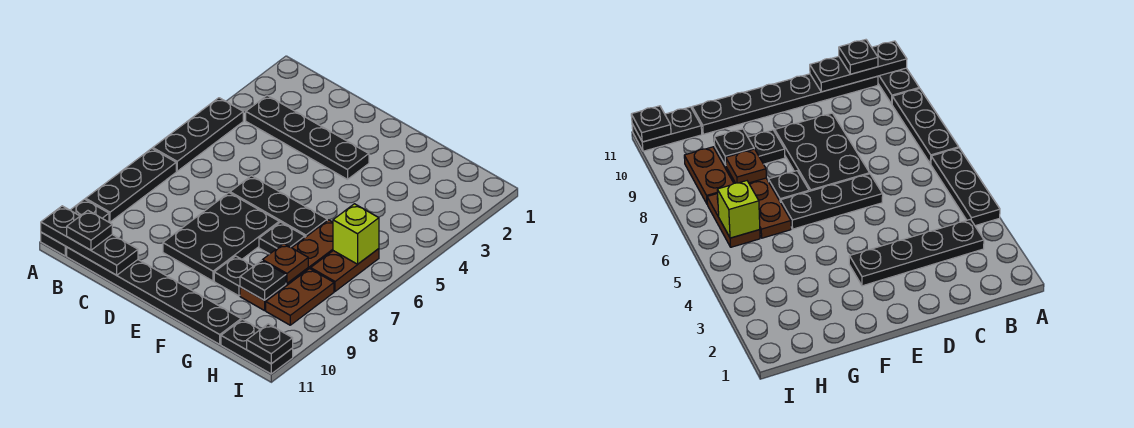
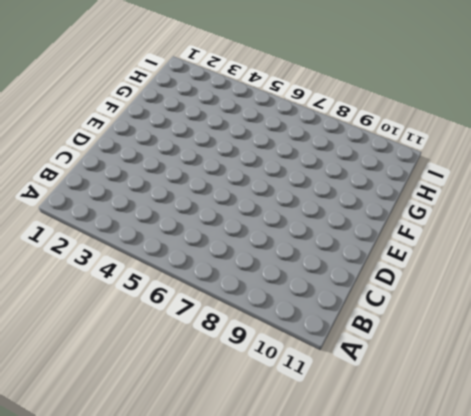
none -> black 1x3 plate [153,98,243,171]
none -> black 1x3 plate [86,148,176,222]
none -> black 1x2 plate [41,199,109,256]

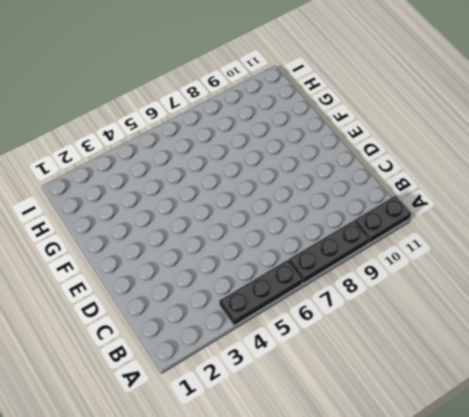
none -> black 1x4 plate [246,96,369,179]
none -> black 1x6 plate [67,247,241,344]
none -> black 1x3 plate [230,176,327,237]

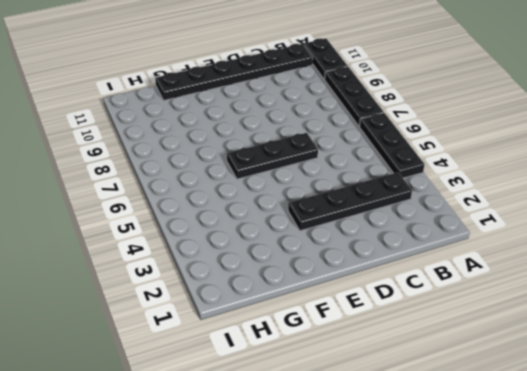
none -> black 2x3 plate [163,193,279,281]
none -> black 1x1 plate [259,222,305,254]
none -> black 1x1 plate [214,256,253,296]

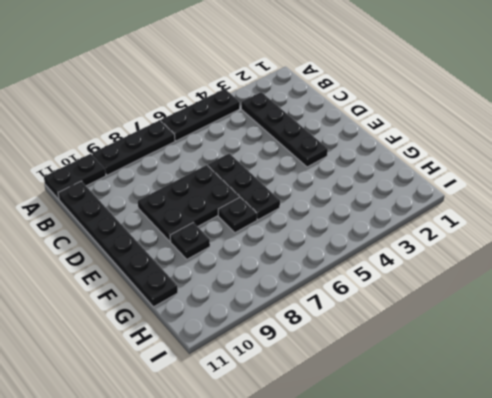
none -> brown 1x4 plate [240,220,333,311]
none -> brown 1x2 plate [311,249,379,291]
none -> brown 1x2 plate [266,269,334,325]

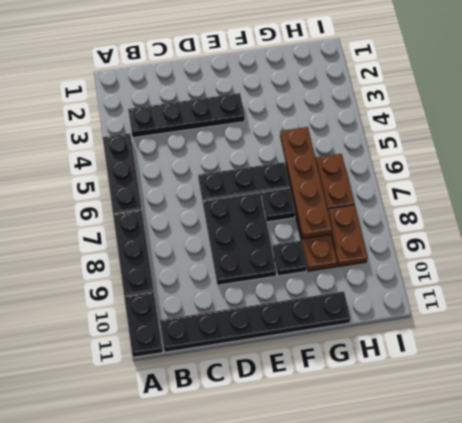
brown 1x4 plate [280,127,332,239] -> brown 1x1 plate [262,244,308,283]
none -> black 1x2 plate [221,319,293,374]
none -> black 1x3 plate [41,206,138,275]
none -> black 1x1 plate [240,261,286,300]

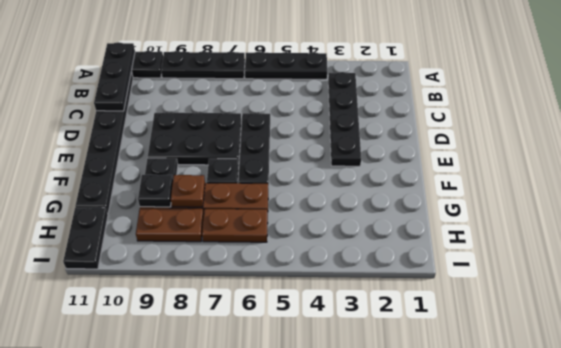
none -> lime 1x1 brick [333,204,379,264]
none -> black 1x1 plate [247,324,293,364]
none -> black 1x1 plate [67,211,112,250]

